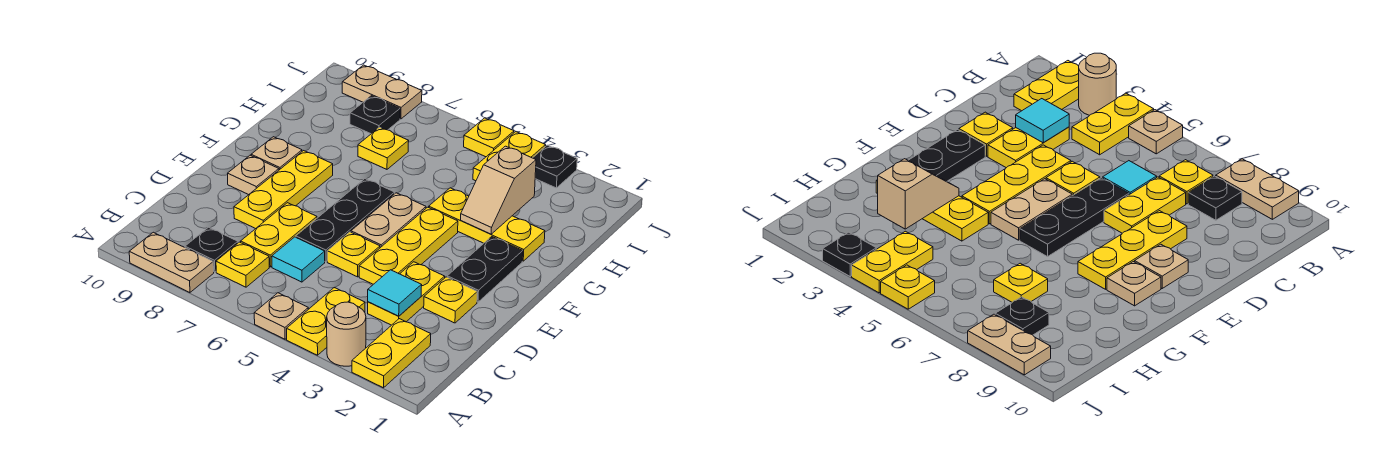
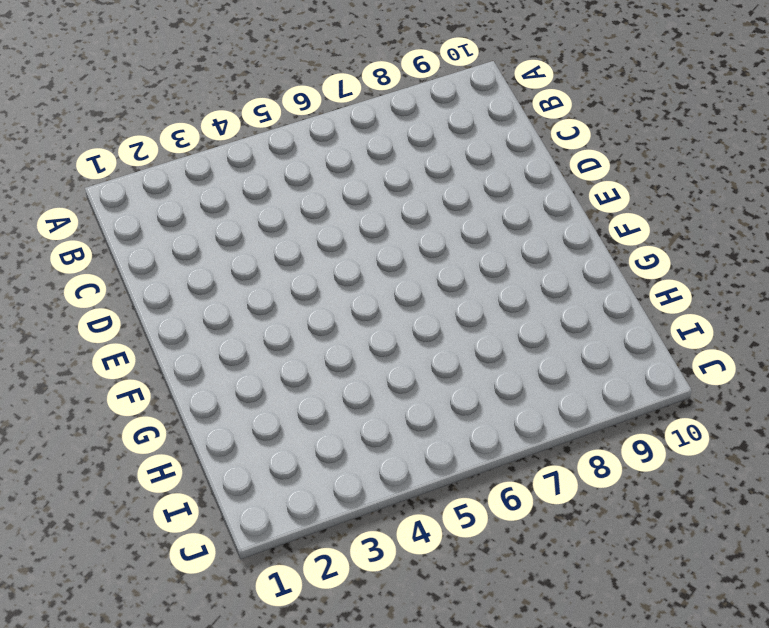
none -> yellow 1x2 plate [352,319,431,388]
none -> tan 1x1 round brick [327,302,366,366]
none -> yellow 1x2 plate [287,288,365,355]

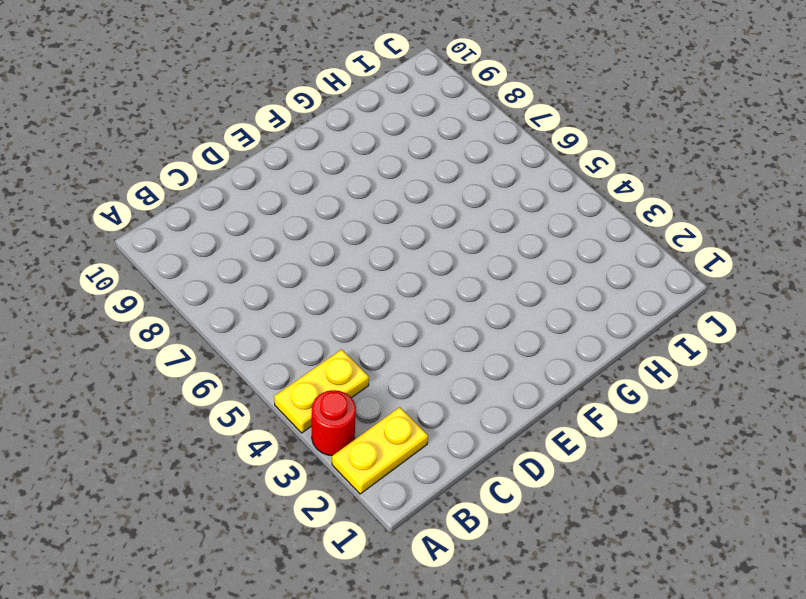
red 1x1 round brick [312,390,356,456] -> tan 1x1 round brick [327,302,366,366]
none -> tan 1x1 plate [254,293,308,339]
none -> tan 1x2 plate [129,232,214,293]
none -> yellow 1x1 plate [216,242,269,287]

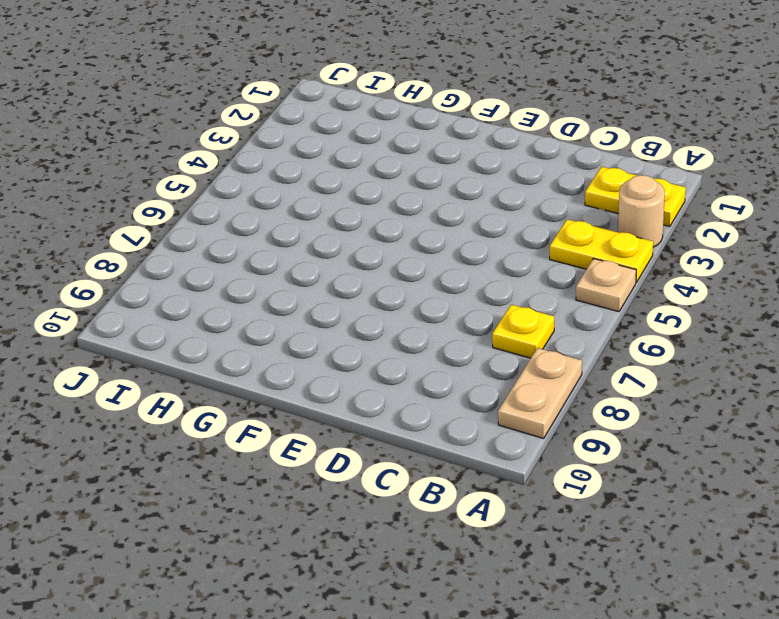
none -> black 1x1 plate [185,227,238,272]
none -> yellow 1x2 plate [368,262,445,325]
none -> cyan 1x1 tile [272,237,325,282]

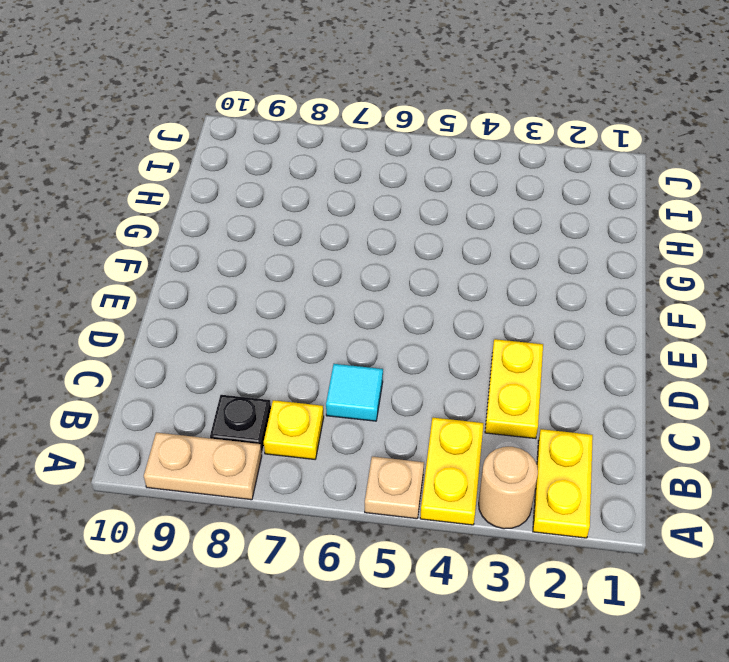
none -> yellow 1x2 plate [241,203,317,267]
none -> yellow 1x1 plate [424,277,477,323]
none -> yellow 1x3 plate [359,207,458,284]

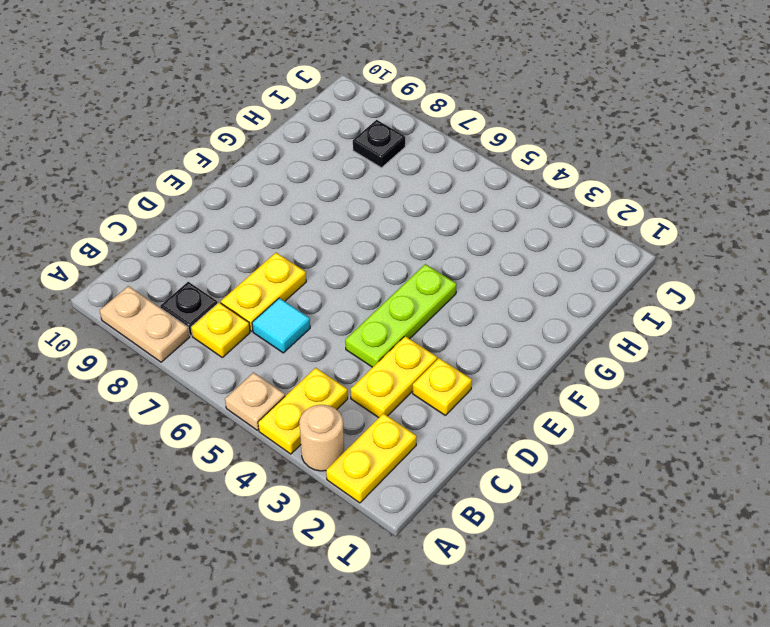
lime 1x3 plate [345,264,457,367] -> yellow 1x3 plate [359,207,458,284]
none -> yellow 1x1 plate [327,232,380,277]
none -> black 1x3 plate [296,179,395,262]
none -> yellow 1x3 plate [234,151,333,229]

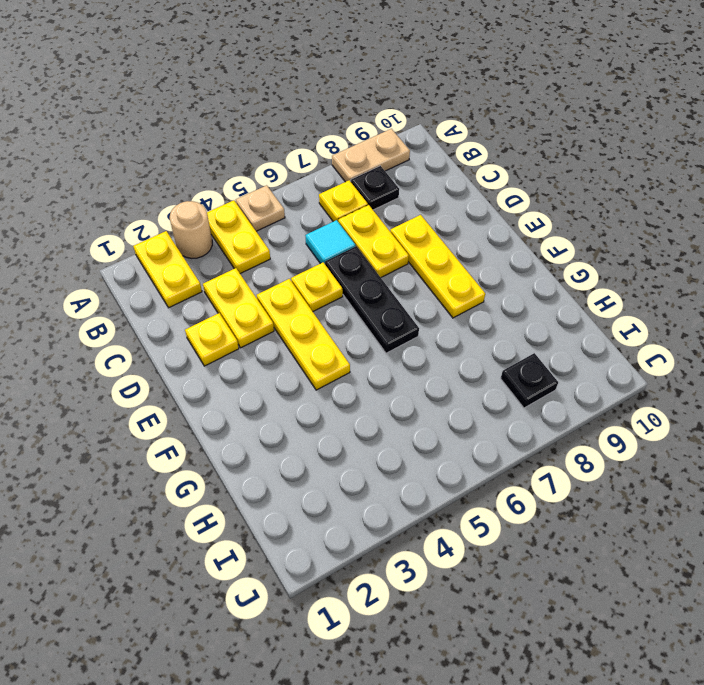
none -> black 1x2 plate [447,237,523,302]
none -> tan 1x2 plate [351,193,426,248]
none -> tan 1x1 plate [228,155,279,195]

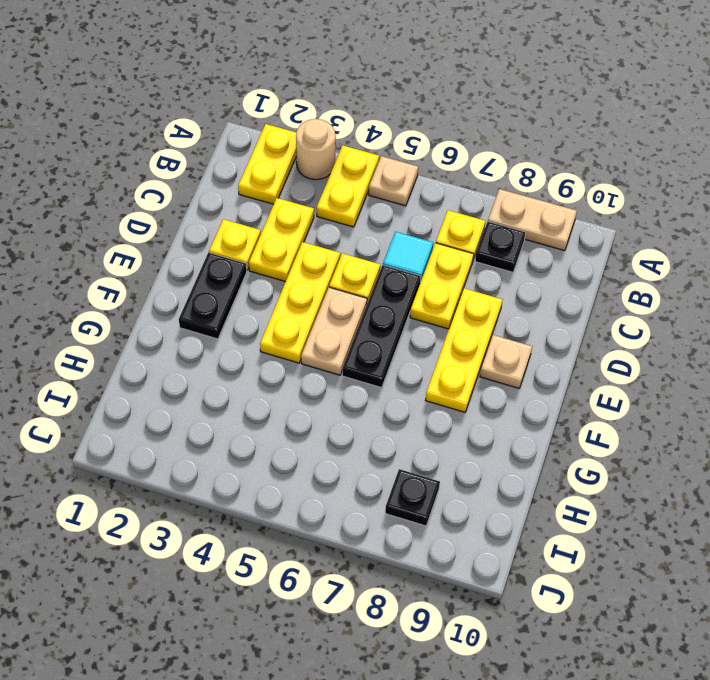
none -> tan 1x1 plate [251,137,302,170]
none -> yellow 1x3 plate [429,188,545,261]
none -> yellow 1x1 plate [358,127,409,169]

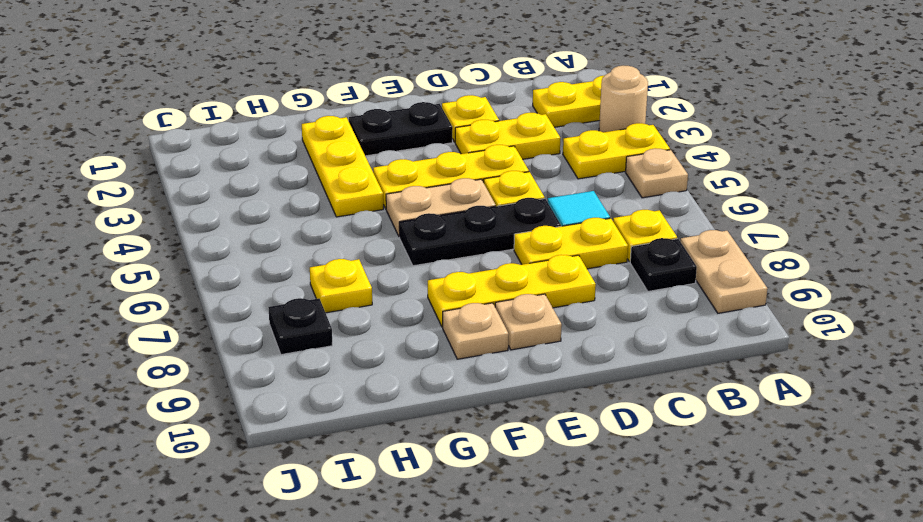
none -> yellow 1x2 plate [473,132,546,181]
none -> black 1x1 plate [533,145,577,188]
none -> yellow 1x1 plate [464,118,514,157]

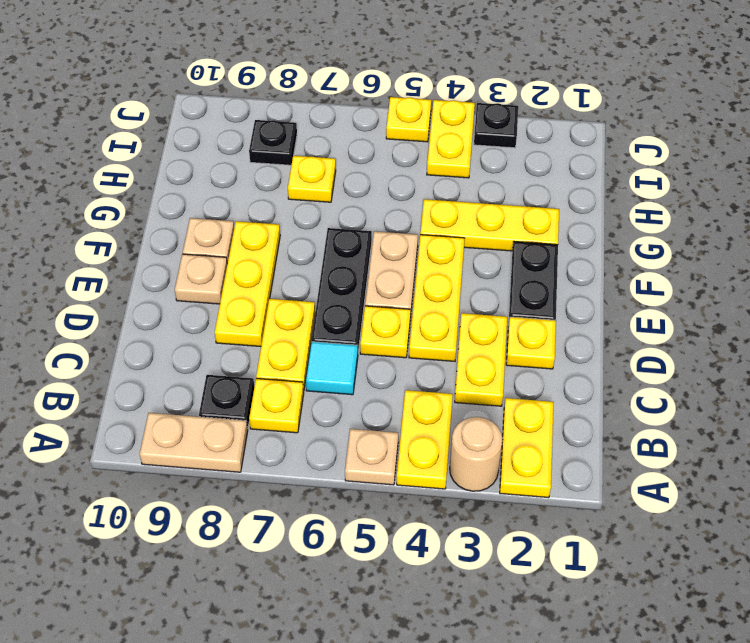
none -> tan 1x2 plate [342,65,422,119]
none -> cyan 1x1 tile [368,270,422,316]
none -> tan 1x2 slope [461,146,536,234]

